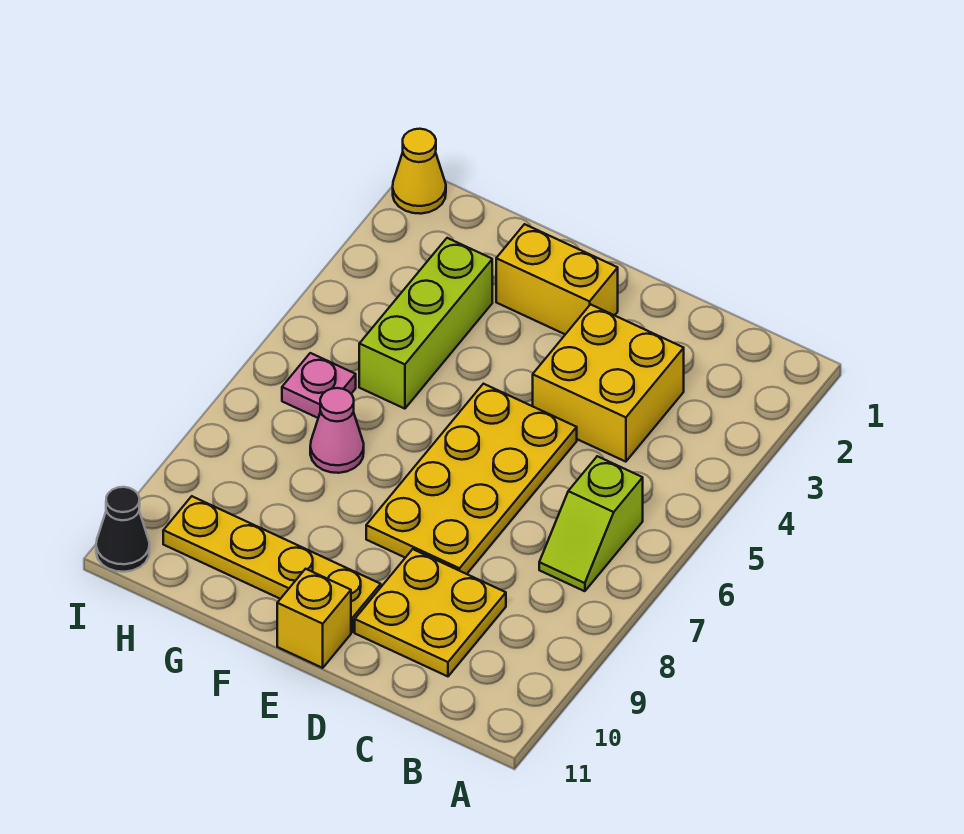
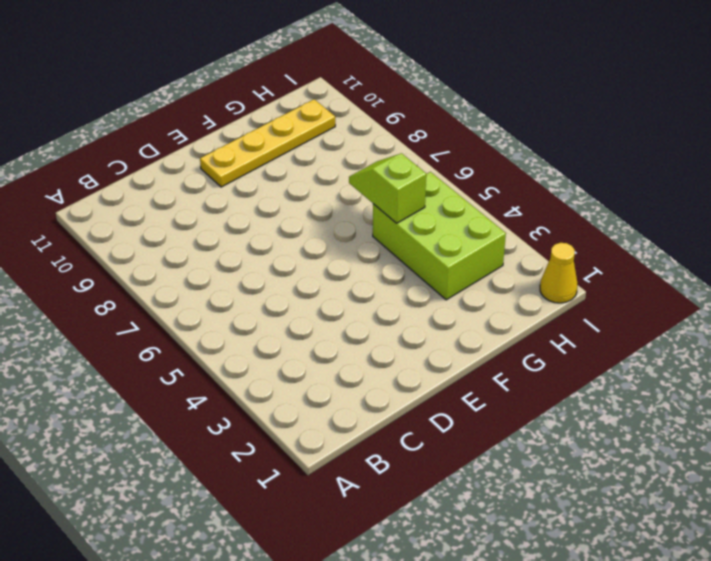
lime 2x3 brick [373,172,506,300] -> lime 1x3 brick [359,238,492,409]
lime 1x2 slope [349,153,426,223] -> lime 1x2 slope moved to [539,456,643,591]
none -> yellow 2x2 brick [533,304,684,462]
none -> yellow 2x2 plate [355,549,506,676]
none -> yellow 2x4 plate [366,384,577,574]

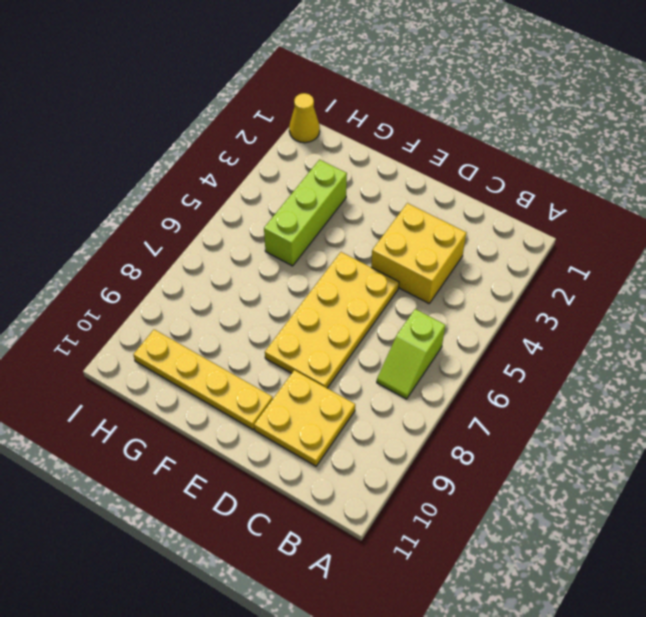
none -> yellow 1x2 brick [496,224,618,334]
none -> yellow 1x1 brick [277,569,351,668]
none -> pink 1x1 cone [310,388,364,473]

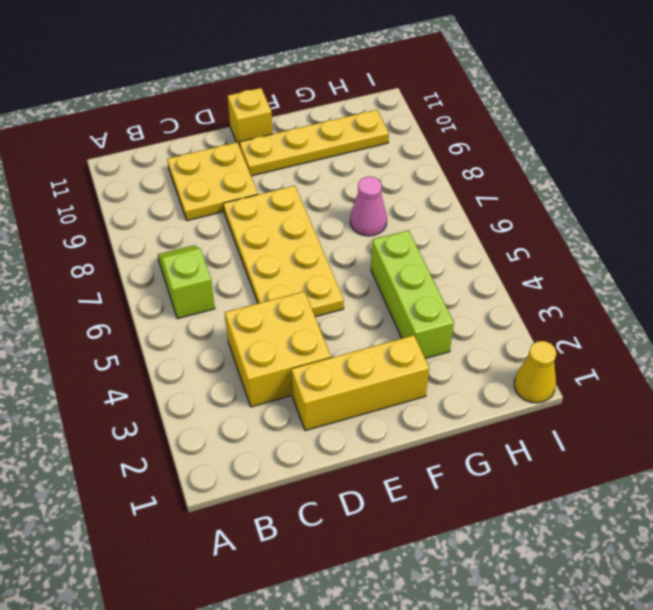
yellow 1x3 brick [291,335,429,431] -> yellow 1x2 brick [496,224,618,334]
none -> pink 1x1 plate [282,353,356,418]
none -> black 1x1 cone [96,487,150,572]

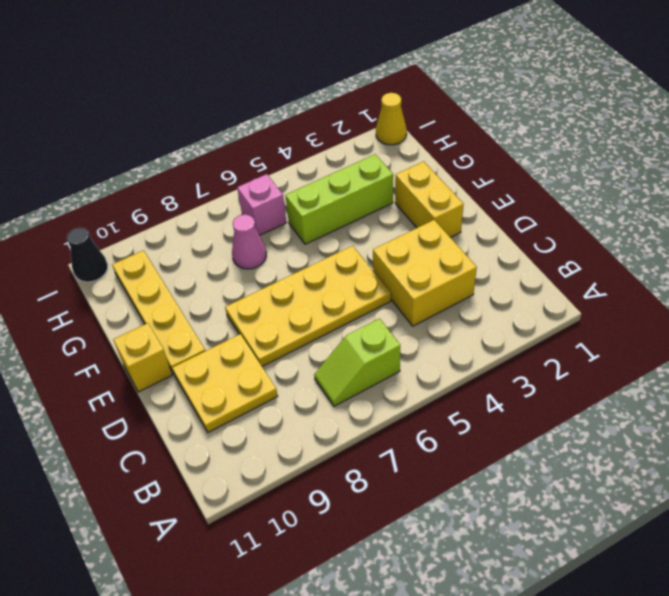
pink 1x1 brick [237,174,287,235] -> pink 1x1 plate [282,353,356,418]

